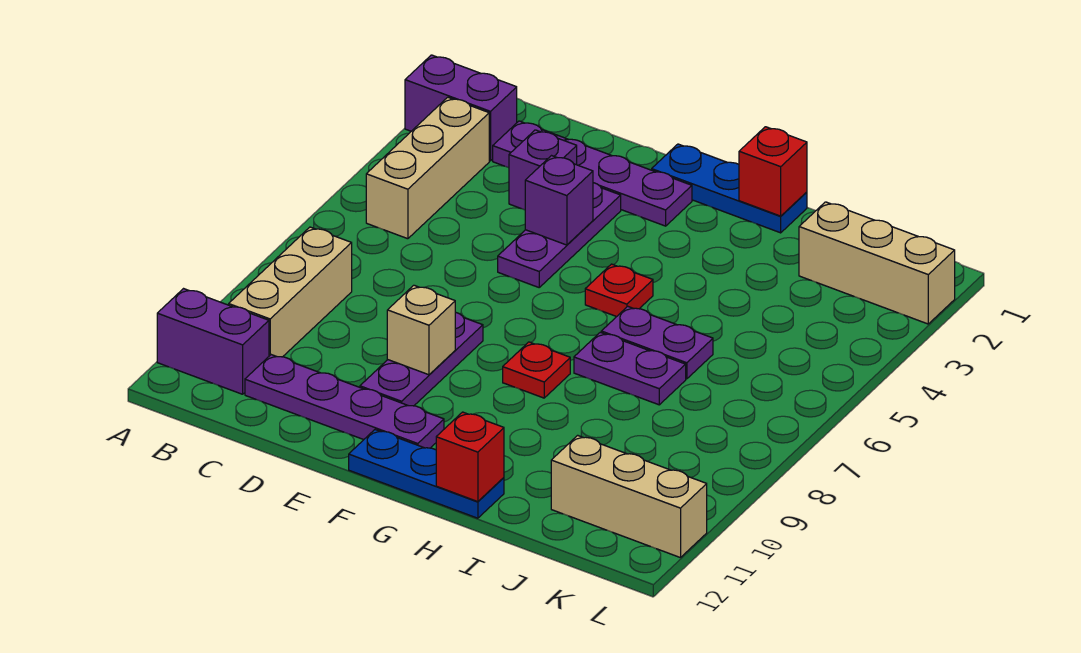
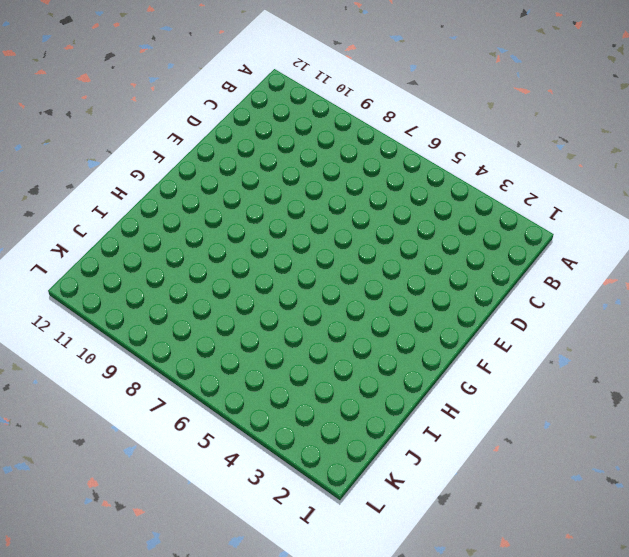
none -> purple 1x2 brick [405,55,517,161]
none -> purple 1x2 brick [157,289,269,394]
none -> tan 1x3 brick [366,97,489,239]

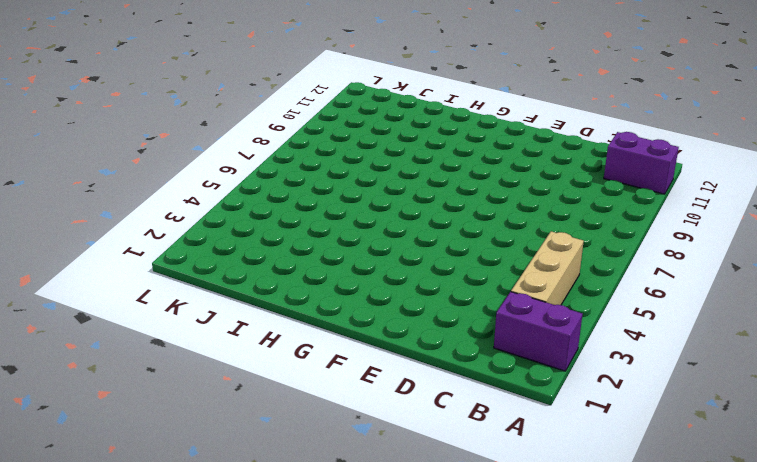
none -> tan 1x3 brick [229,227,352,357]
none -> purple 1x4 plate [493,121,692,226]
none -> purple 1x4 plate [245,355,444,448]

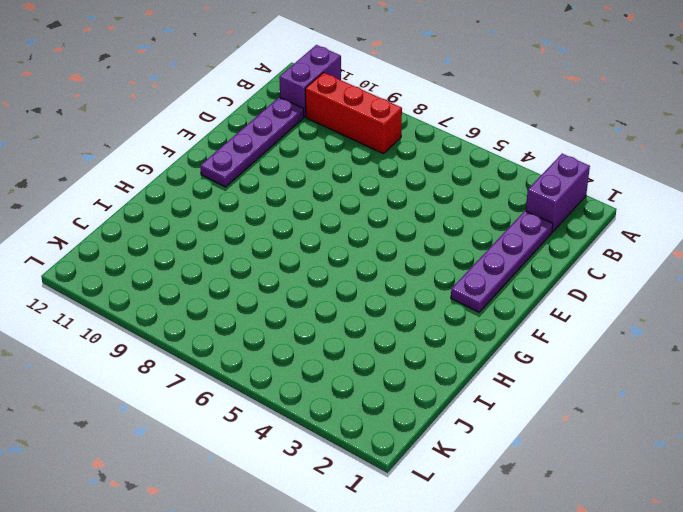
red 1x3 brick [305,73,402,154] -> tan 1x3 brick [229,227,352,357]
none -> tan 1x3 brick [366,97,489,239]
none -> purple 1x1 brick [509,130,577,210]
none -> purple 1x3 plate [498,183,621,287]

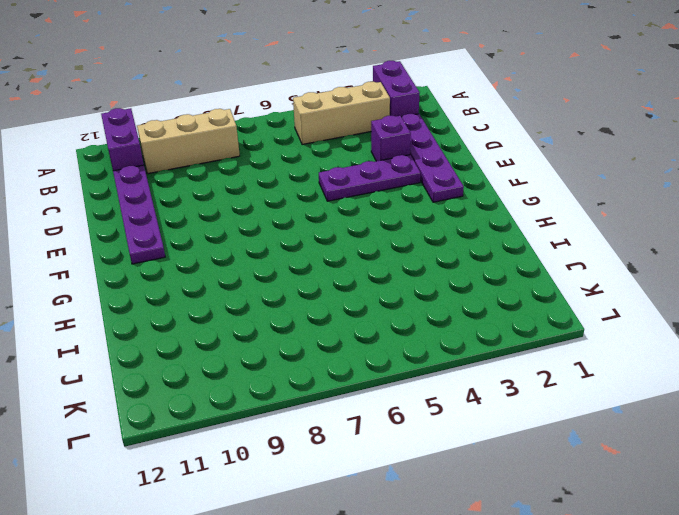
none -> purple 1x3 plate [360,312,483,406]
none -> blue 1x3 plate [652,144,807,233]
none -> blue 1x3 plate [349,430,504,518]

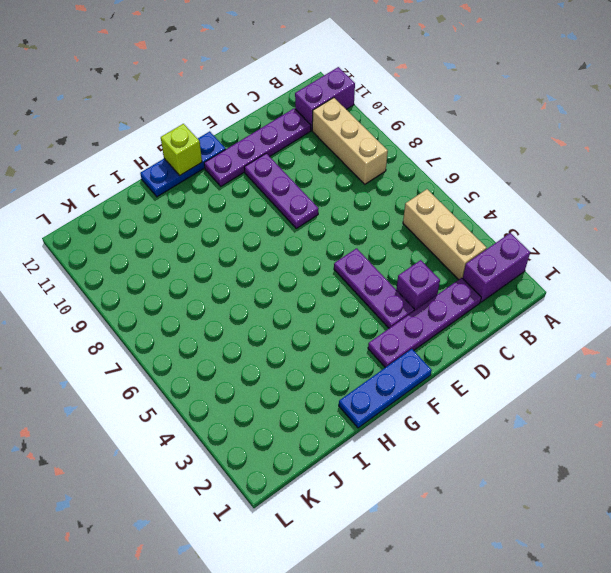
lime 1x1 brick [161,124,202,175] -> none
none -> red 1x1 plate [585,264,653,317]
none -> red 1x1 plate [503,342,570,398]
none -> purple 1x2 plate [601,306,713,379]

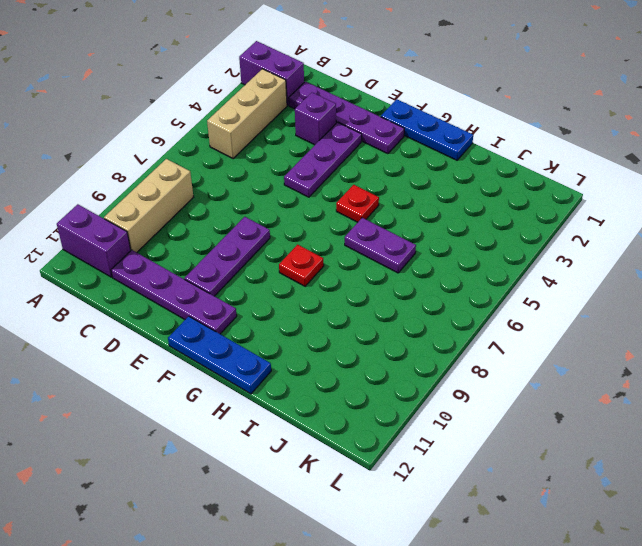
none -> purple 1x2 plate [574,332,686,405]
none -> tan 1x3 brick [799,202,955,324]
none -> tan 1x3 brick [551,435,707,558]

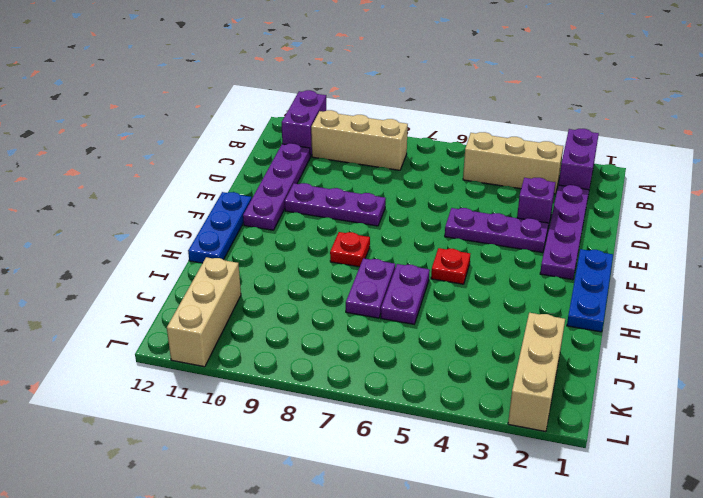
none -> purple 1x1 brick [525,156,593,245]
none -> tan 1x1 brick [387,285,455,375]
none -> red 1x1 brick [739,127,807,216]

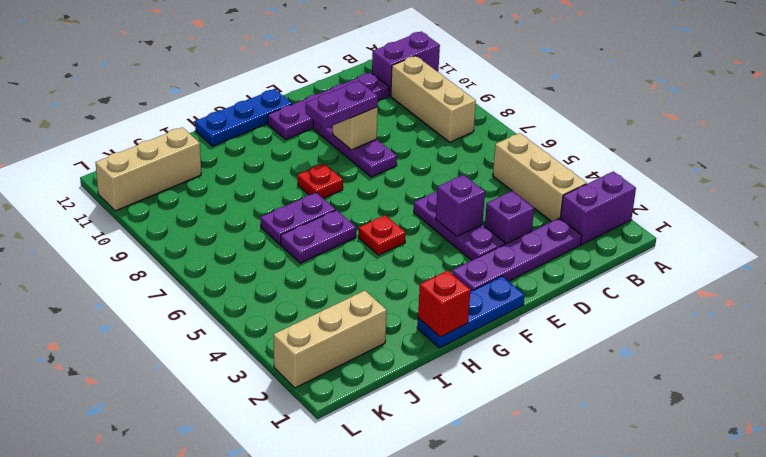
purple 1x2 plate [306,81,378,129] -> none
none -> red 1x1 brick [436,412,504,502]

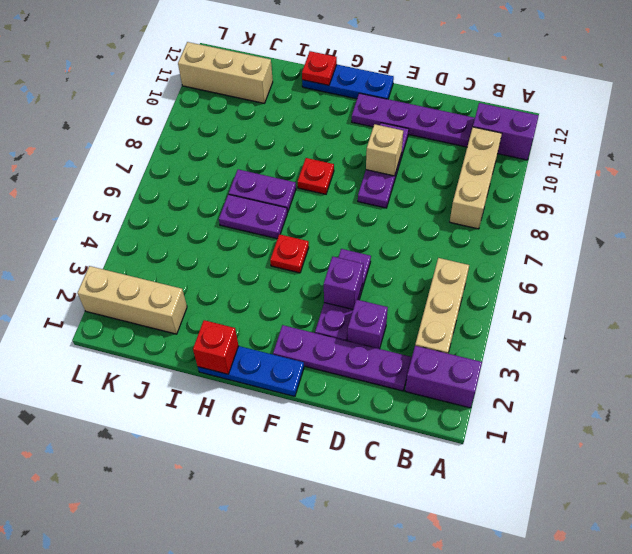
red 1x1 plate [302,51,337,85] -> red 1x1 brick [436,412,504,502]

